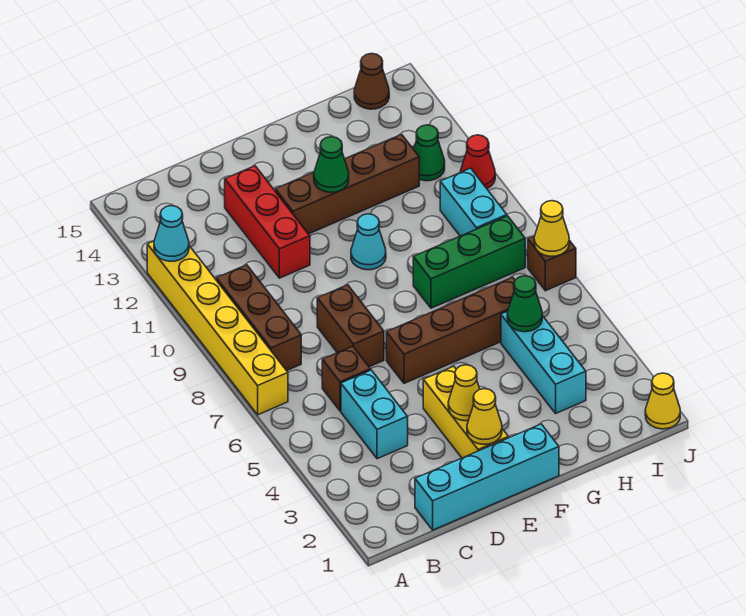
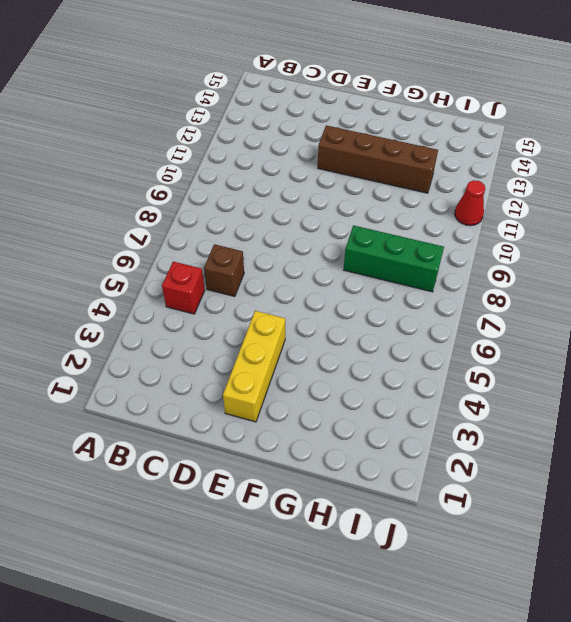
red 1x1 brick [162,262,205,314] -> none
none -> yellow 1x6 brick [147,241,288,415]
none -> brown 1x3 brick [216,265,301,371]
none -> cyan 1x4 brick [415,424,559,530]

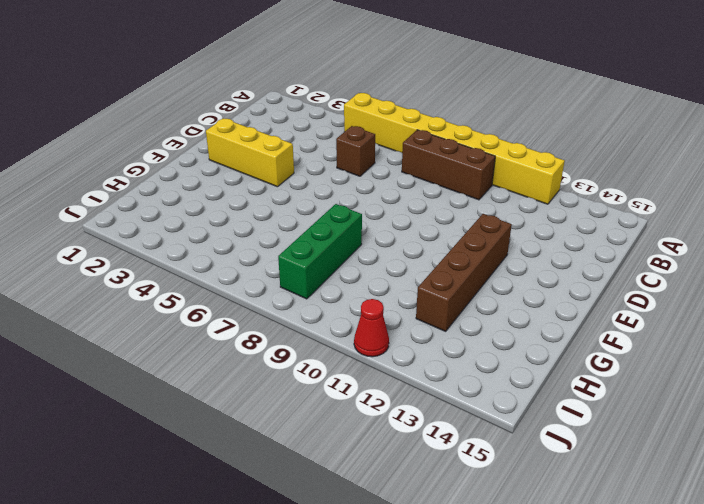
yellow 1x8 brick [344,93,565,204] -> yellow 1x6 brick [147,241,288,415]
none -> cyan 1x4 brick [415,424,559,530]
none -> cyan 1x2 brick [341,370,408,459]
none -> brown 1x2 brick [317,285,384,367]

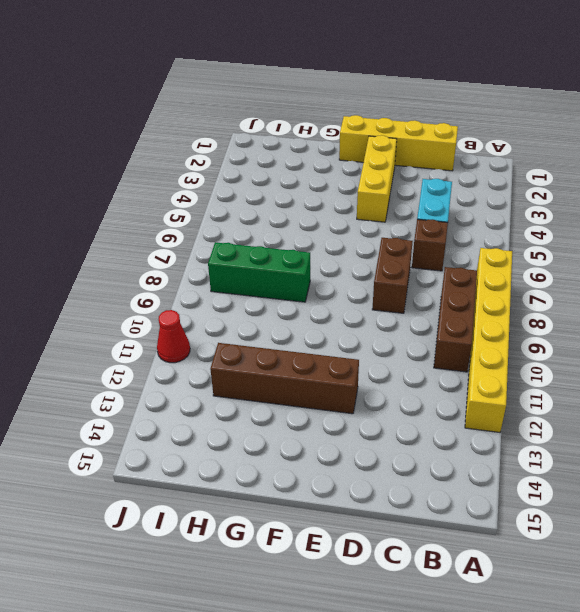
yellow 1x4 brick [339,115,458,171] -> cyan 1x4 brick [415,424,559,530]
none -> red 1x3 brick [225,166,310,278]
none -> brown 1x4 brick [386,277,515,383]
none -> cyan 1x1 cone [351,214,386,270]

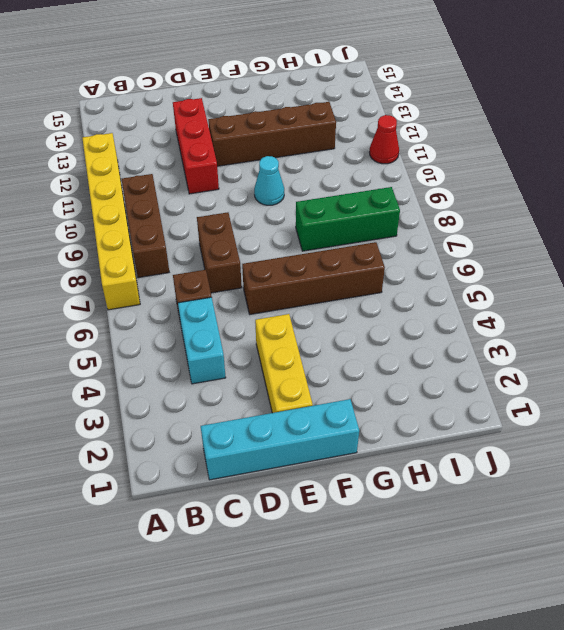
none -> cyan 1x3 brick [501,311,586,413]
none -> cyan 1x2 brick [440,168,507,236]
none -> green 1x1 cone [414,125,445,181]

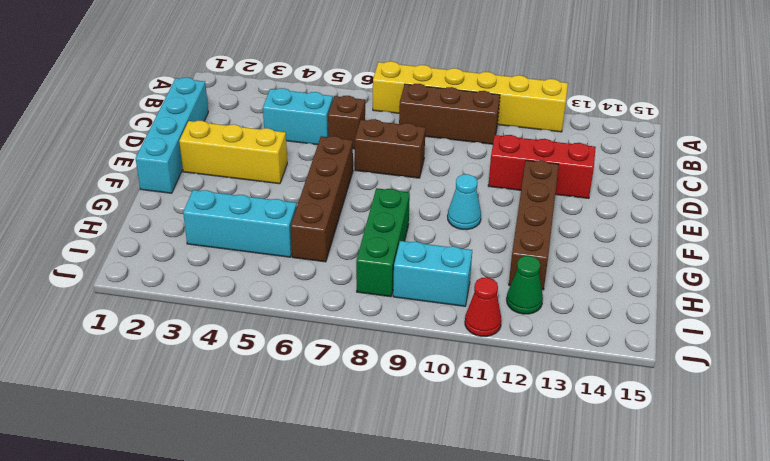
none -> brown 1x1 cone [354,53,389,109]
none -> yellow 1x1 cone [645,373,680,429]
none -> brown 1x1 brick [528,236,576,291]

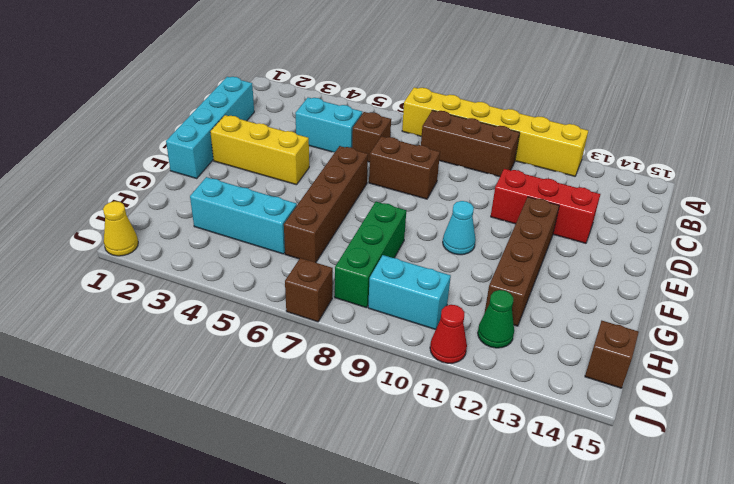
brown 1x1 brick [585,321,639,388] -> brown 1x1 cone [354,53,389,109]
none -> cyan 1x1 cone [154,206,189,261]
none -> yellow 1x1 cone [467,389,502,444]
none -> yellow 1x1 cone [448,365,480,421]

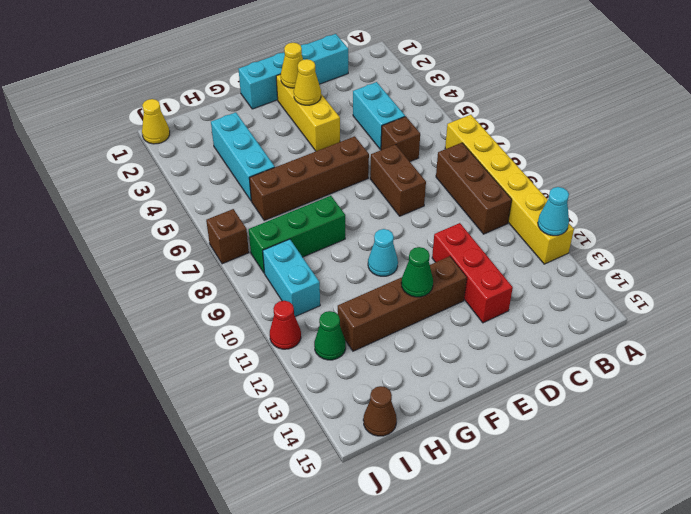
none -> green 1x1 cone [507,276,542,332]
none -> yellow 1x1 cone [534,201,569,256]

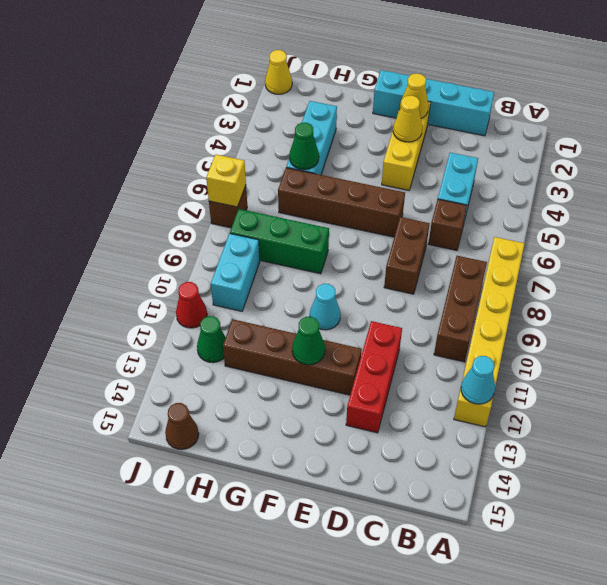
yellow 1x1 brick [206,155,246,207] -> yellow 1x1 cone [534,201,569,256]

